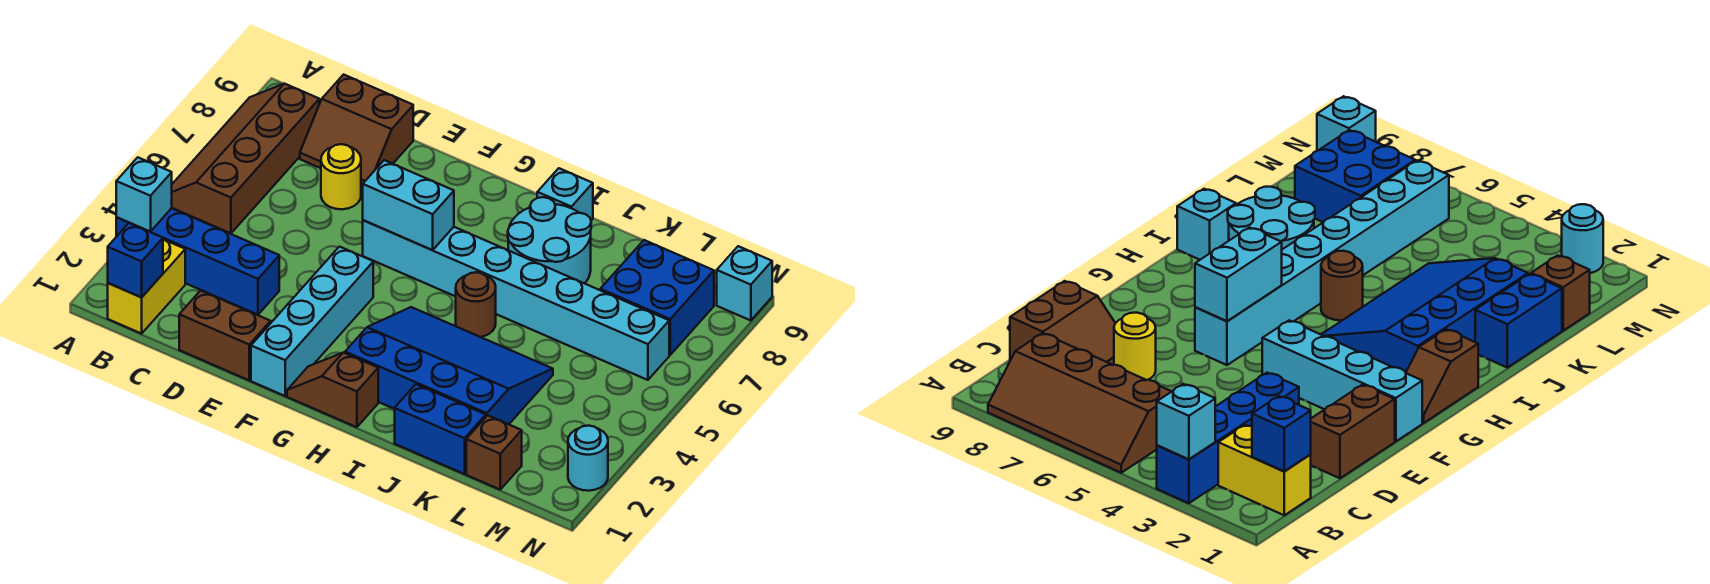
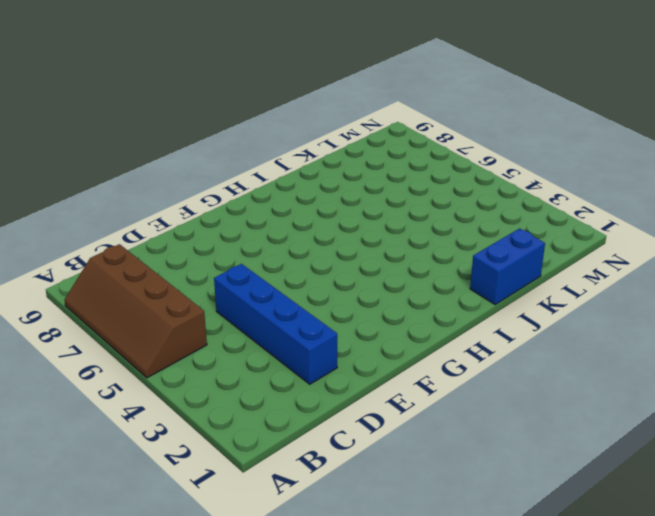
blue 1x4 brick [214,264,337,384] -> blue 1x4 brick turned to [116,208,279,315]
none -> yellow 1x2 brick [108,239,185,334]
none -> brown 2x2 slope [300,75,413,186]
none -> brown 1x2 brick [179,290,271,380]

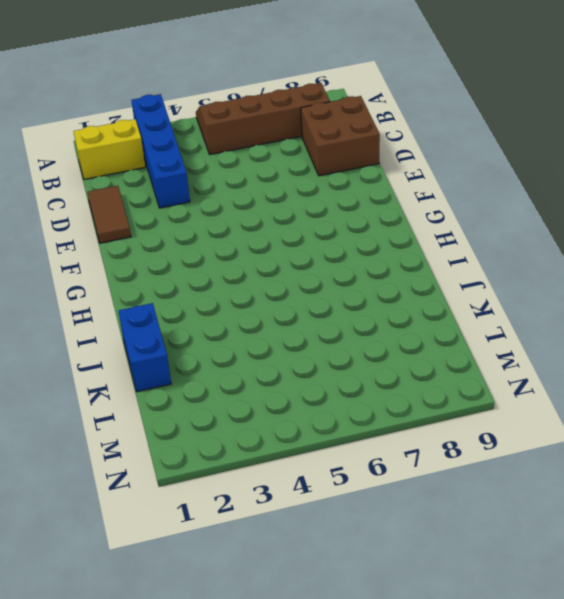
brown 2x2 brick [301,96,380,176] -> brown 2x2 slope [300,75,413,186]
brown 1x2 tile [87,186,131,243] -> brown 1x2 brick [179,290,271,380]
none -> yellow 1x1 round brick [321,144,361,209]
none -> cyan 1x4 brick [251,247,373,396]
none -> cyan 1x8 brick [363,220,669,380]

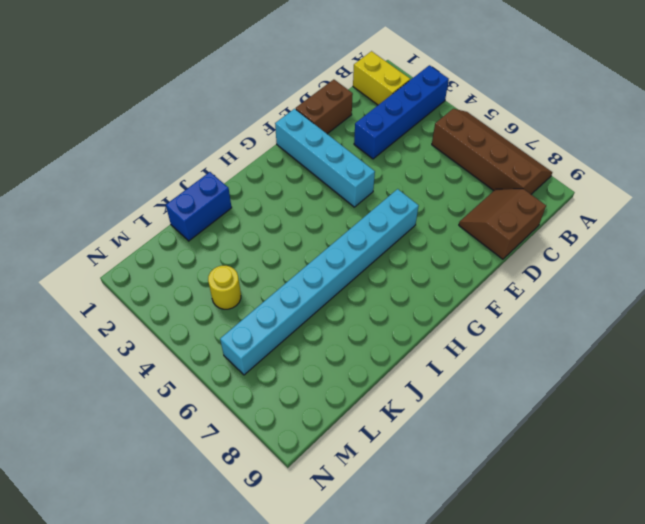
yellow 1x1 round brick [208,266,241,309] -> yellow 1x1 round brick moved to [321,144,361,209]
none -> brown 1x2 slope [287,353,378,427]
none -> blue 3x4 slope [345,307,553,424]
none -> brown 1x1 round brick [456,272,496,337]

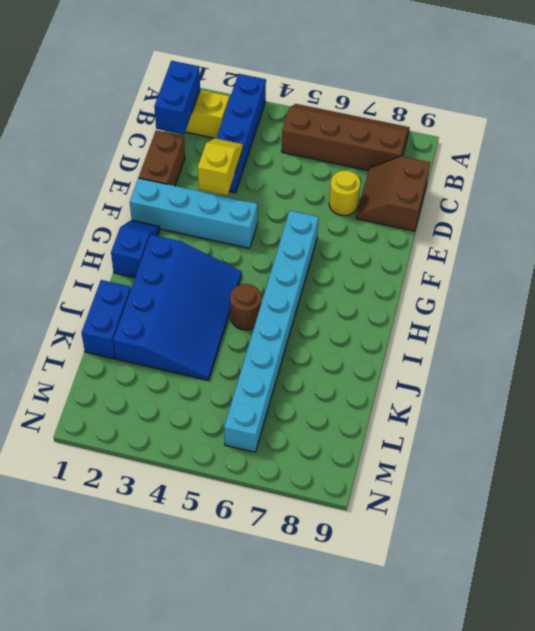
blue 1x2 brick [154,61,200,135] -> blue 1x1 brick [108,223,163,297]
yellow 1x2 slope [198,138,243,195] -> none
blue 1x2 slope [111,220,160,278] -> brown 1x2 slope [287,353,378,427]
none -> cyan 2x2 round brick [508,197,591,284]
none -> cyan 1x1 brick [537,168,593,220]
none -> brown 1x1 brick [466,415,522,489]

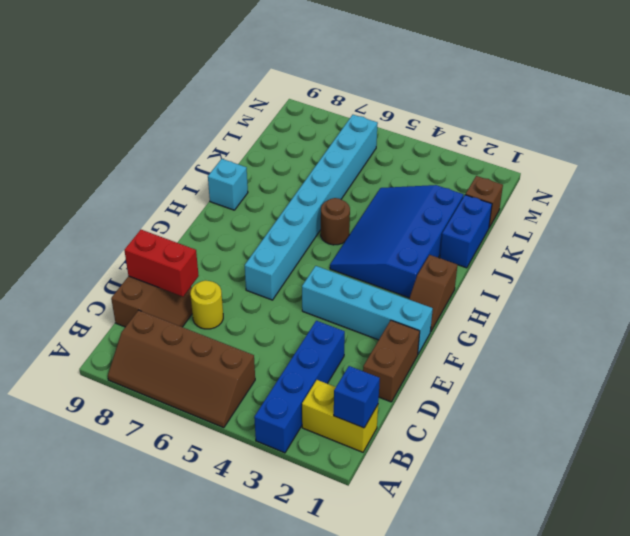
red 1x2 brick [124,230,199,297] -> none
none -> cyan 2x2 round brick [508,197,591,284]
none -> blue 2x2 brick [600,240,714,355]
none -> cyan 1x1 round brick [568,426,608,491]

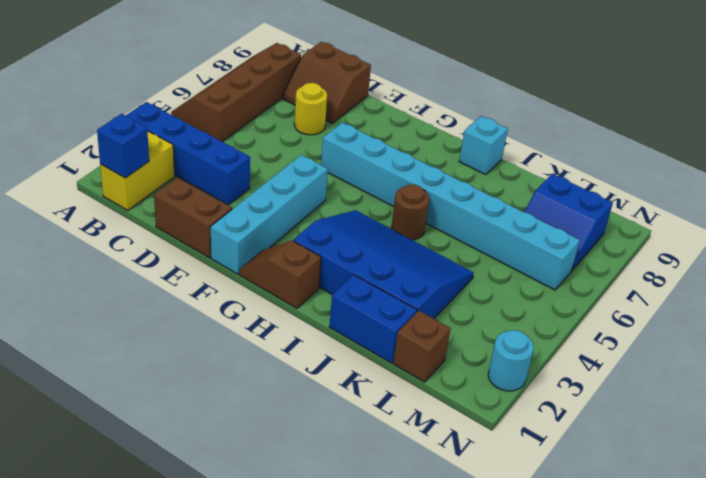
blue 2x2 slope [525,174,613,270] -> blue 2x2 brick [600,240,714,355]
none -> cyan 2x2 round brick [508,197,591,284]
none -> cyan 1x1 brick [717,246,772,321]
none -> cyan 1x1 brick [116,157,172,232]

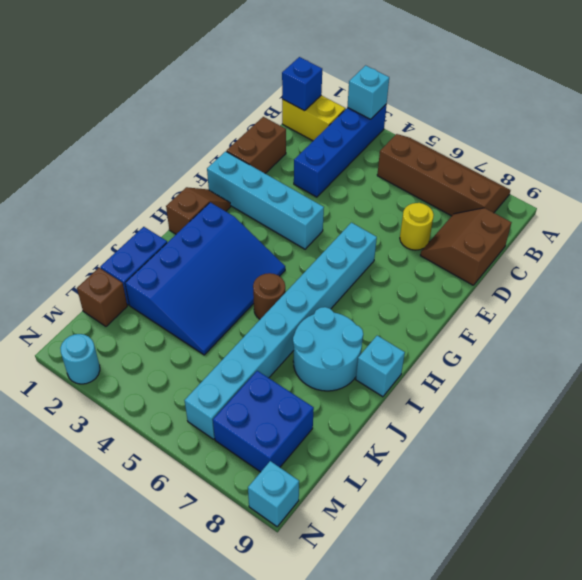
none -> cyan 1x2 brick [363,160,454,250]

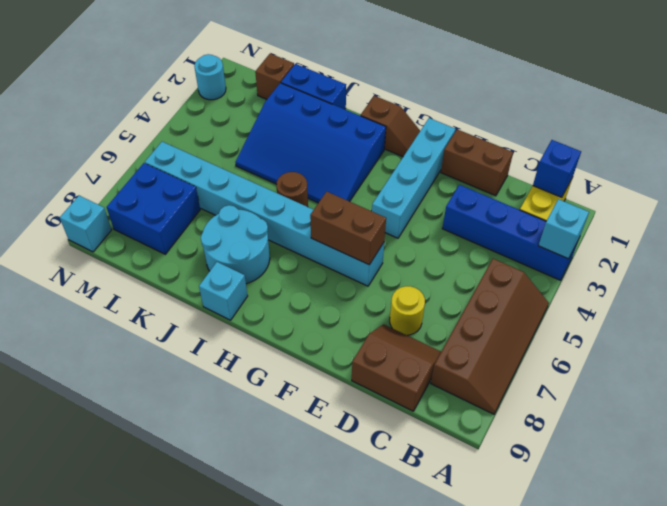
brown 1x2 brick [310,192,386,265] -> cyan 1x2 brick [363,160,454,250]

